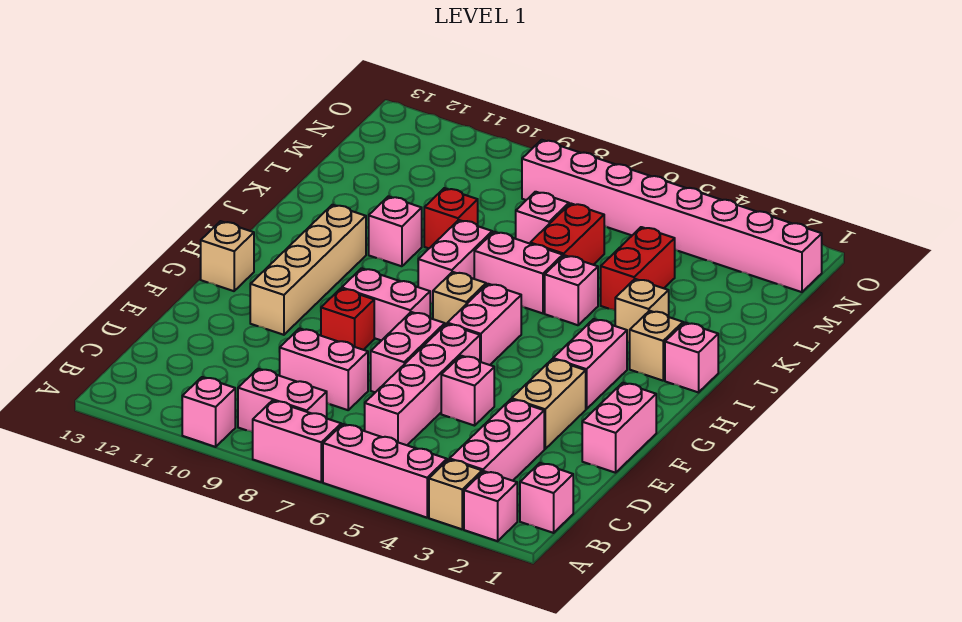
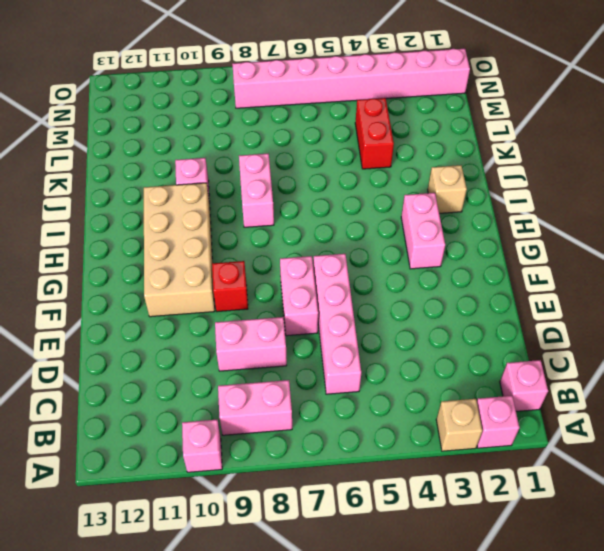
tan 2x4 brick [144,183,215,317] -> tan 1x4 brick [250,205,366,335]
none -> pink 1x3 brick [323,424,447,518]
none -> pink 1x2 brick [253,401,341,482]
none -> pink 1x3 brick [450,399,544,481]
none -> pink 1x2 brick [582,383,656,473]

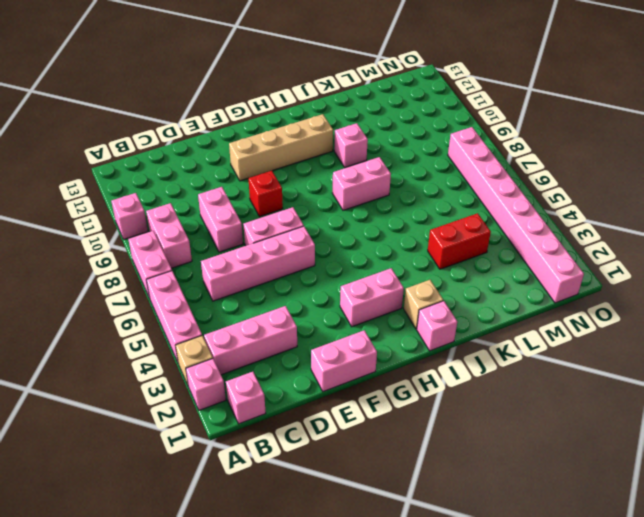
none -> tan 1x2 brick [512,359,586,449]
none -> pink 1x1 brick [441,356,494,426]
none -> pink 1x2 brick [447,284,521,365]
none -> pink 1x2 brick [342,268,430,341]

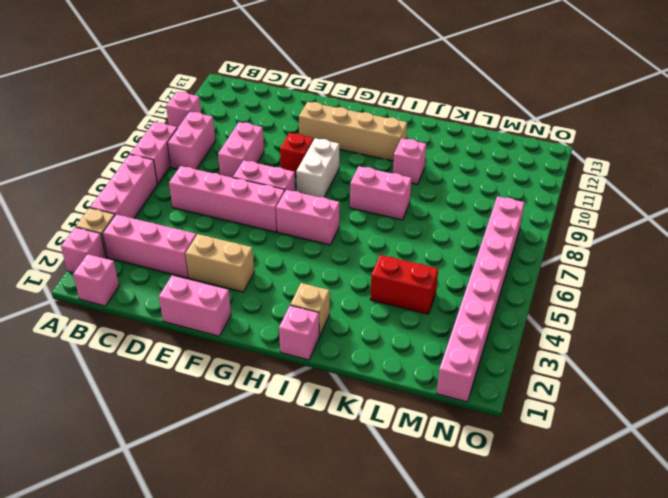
white 1x2 brick [296,138,339,197] -> pink 1x2 brick [342,268,430,341]
none -> pink 1x1 brick [441,356,494,426]
none -> pink 1x2 brick [553,319,627,409]
none -> tan 1x1 brick [201,221,254,291]
none -> tan 1x1 brick [433,272,486,325]

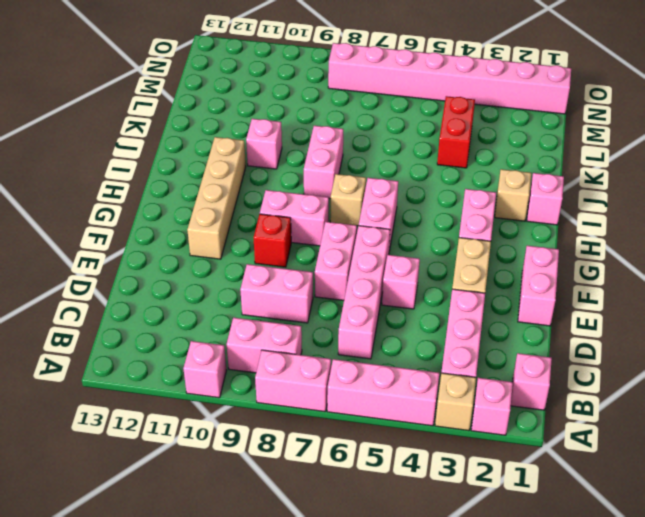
none -> tan 1x1 brick [201,221,254,291]
none -> tan 1x1 brick [615,279,669,342]
none -> pink 1x1 brick [545,255,598,325]
none -> pink 1x2 brick [474,232,563,313]

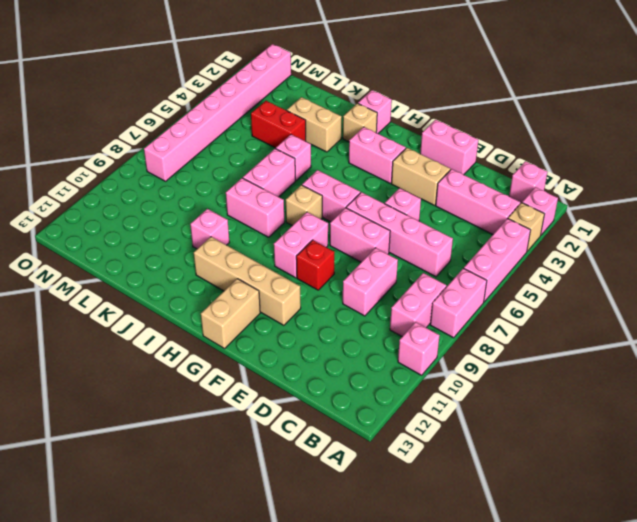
tan 1x2 brick [201,279,260,349] -> tan 1x1 brick [201,221,254,291]
tan 1x2 brick [287,97,342,152] -> tan 1x1 brick [615,279,669,342]
none -> red 1x2 brick [530,203,604,265]
none -> red 1x1 brick [424,188,478,248]
none -> pink 1x1 brick [516,192,569,244]

